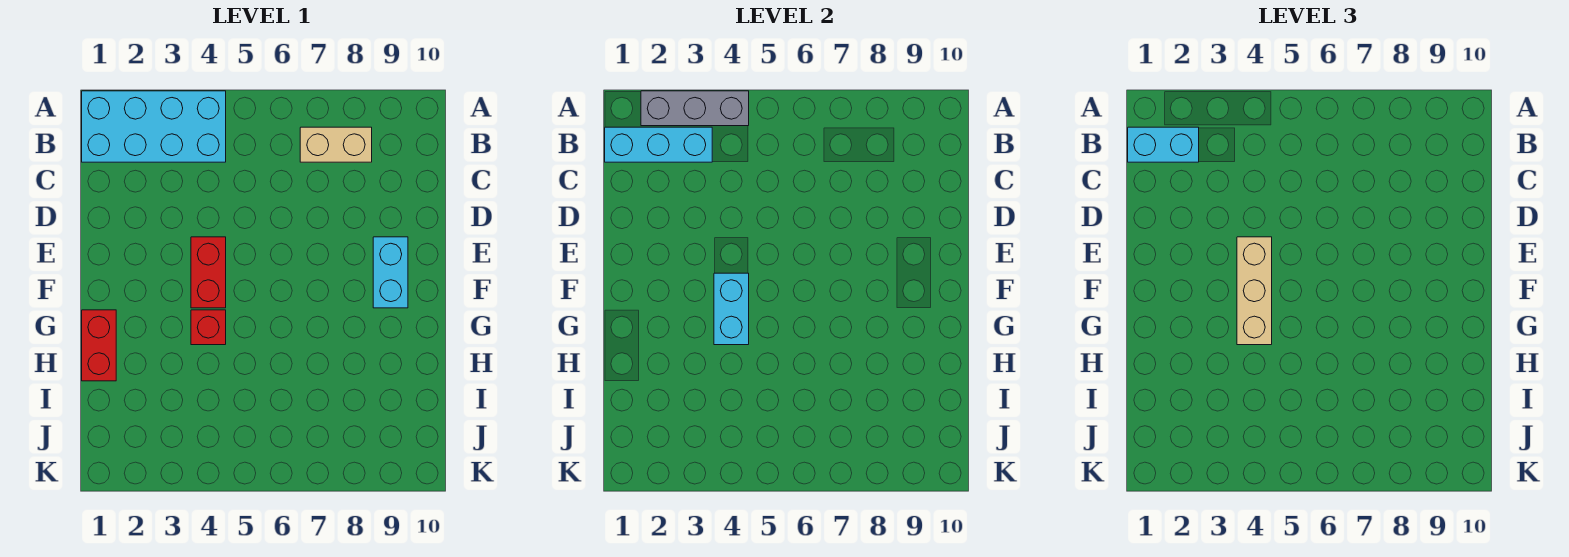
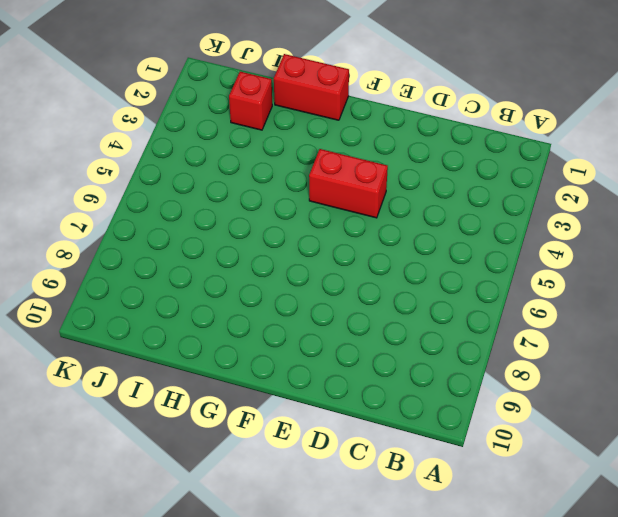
red 1x1 brick [229,72,272,130] -> red 1x1 brick moved to [191,310,226,345]
none -> cyan 2x4 brick [82,91,226,162]
none -> tan 1x2 brick [300,127,372,162]

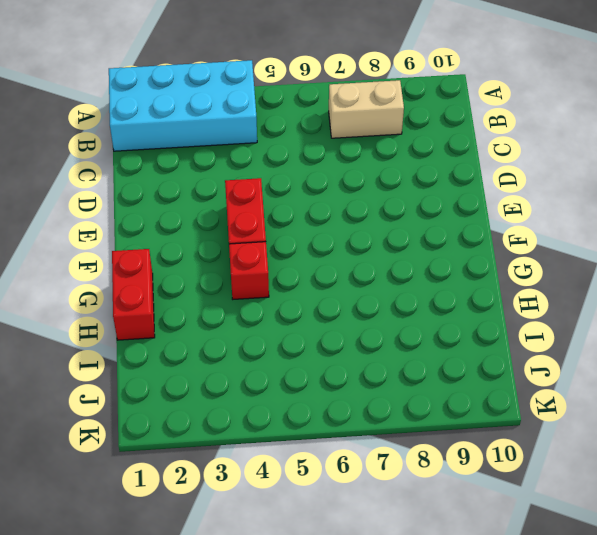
none -> cyan 1x2 brick [373,237,408,308]
none -> grey 1x3 brick [641,91,749,126]

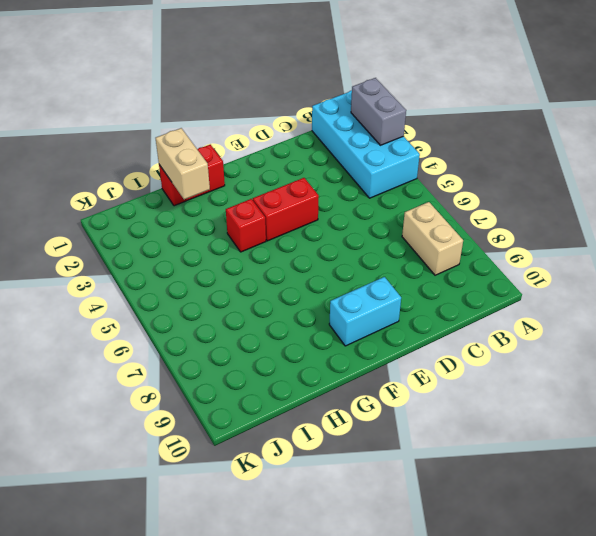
grey 1x2 brick [351,78,406,145] -> grey 1x3 brick [641,91,749,126]
tan 1x2 brick [156,128,210,199] -> none
none -> cyan 1x3 brick [605,127,712,162]
none -> cyan 1x2 brick [714,273,749,345]

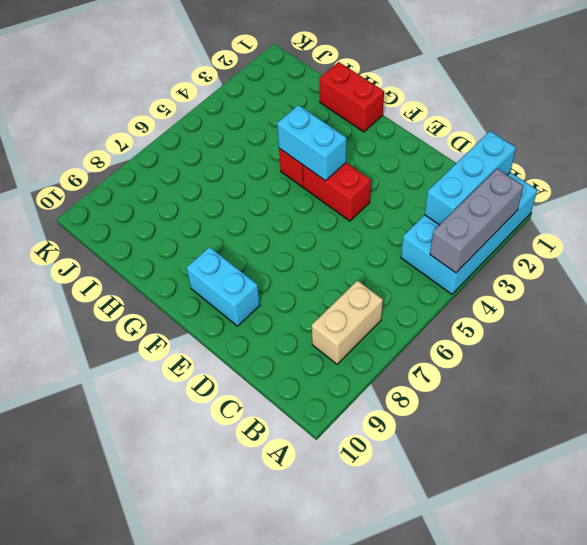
none -> cyan 1x2 brick [1128,127,1199,162]
none -> tan 1x3 brick [1237,237,1272,345]

